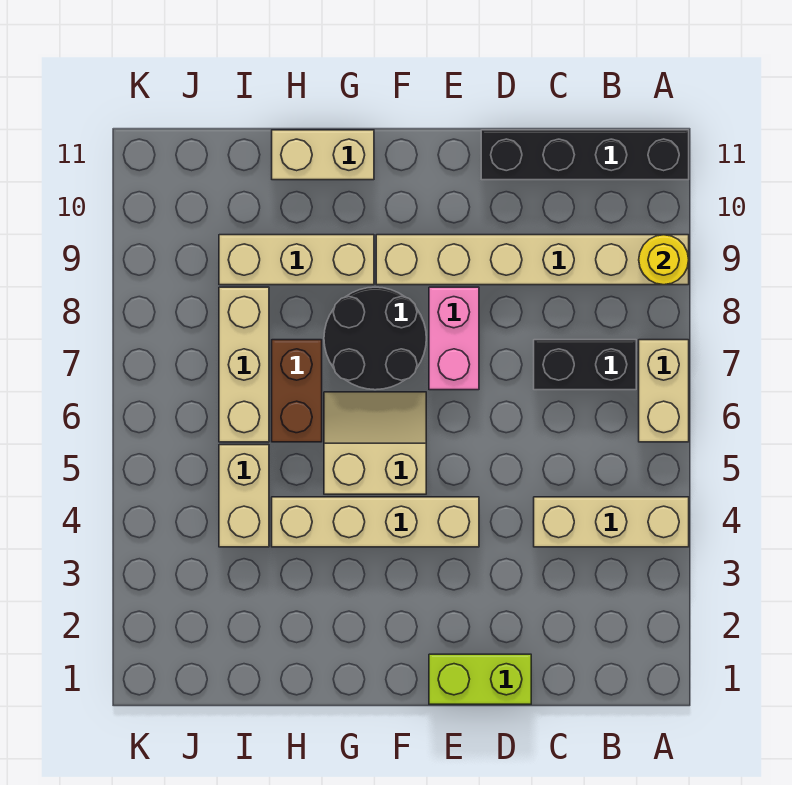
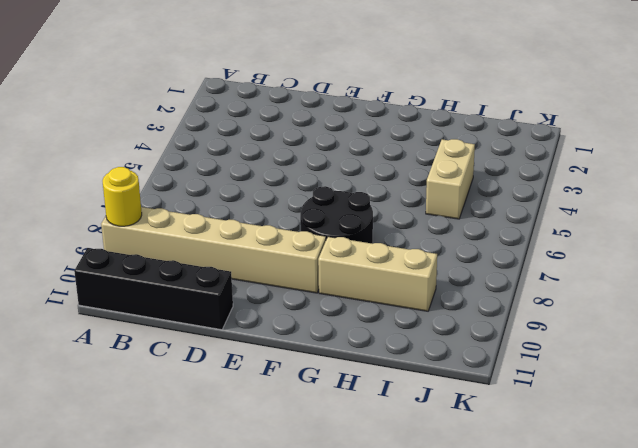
none -> tan 1x3 brick [534,497,689,547]
none -> tan 1x2 brick [639,340,689,442]
none -> black 1x2 brick [534,340,636,390]

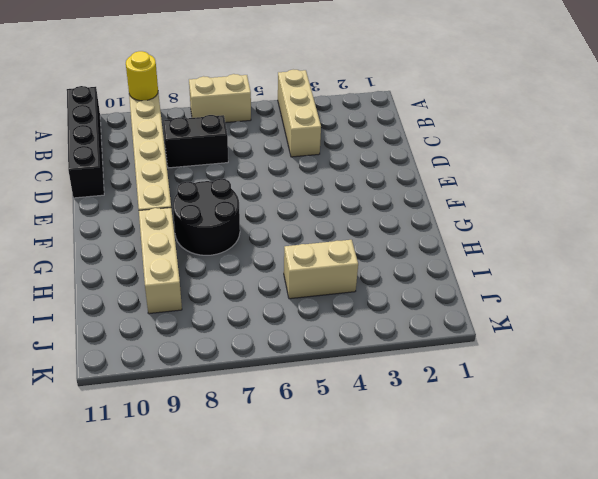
black 1x2 brick [163,115,228,168] -> black 1x2 brick turned to [534,340,636,390]
none -> lime 1x2 brick [429,654,531,704]
none -> tan 1x4 brick [272,497,479,547]
none -> pink 1x2 brick [429,287,479,390]

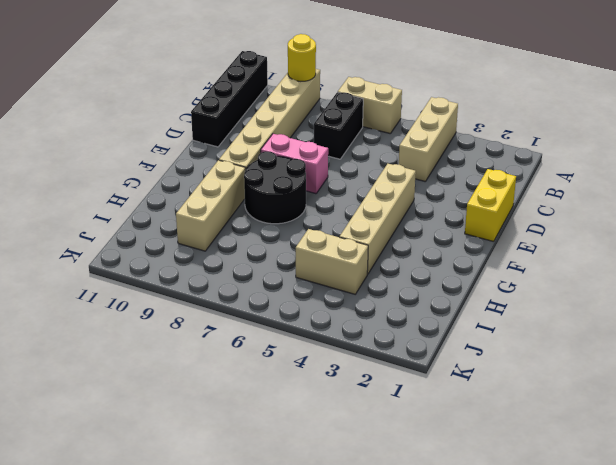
yellow 1x2 brick [465,169,516,242] -> lime 1x2 brick [429,654,531,704]
none -> tan 2x2 slope [324,392,426,494]
none -> tan 1x2 brick [272,130,374,180]
none -> brown 1x2 brick [272,340,322,442]

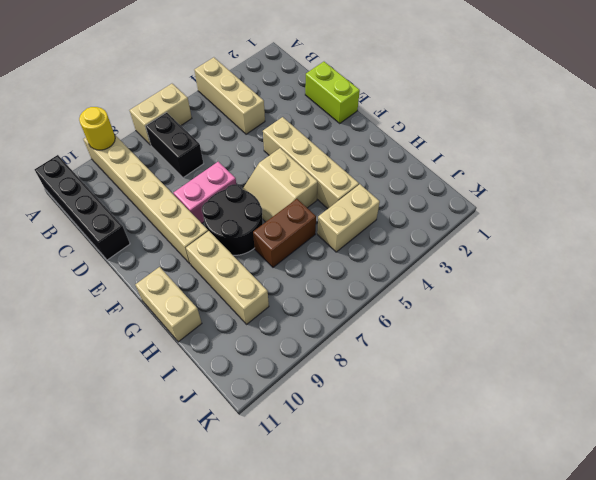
none -> tan 1x3 brick [219,287,269,442]

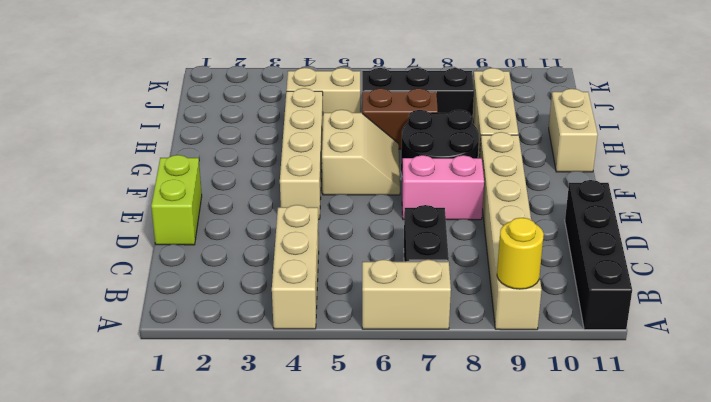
black 1x3 brick [362,68,474,123] -> tan 1x3 brick [219,287,269,442]

